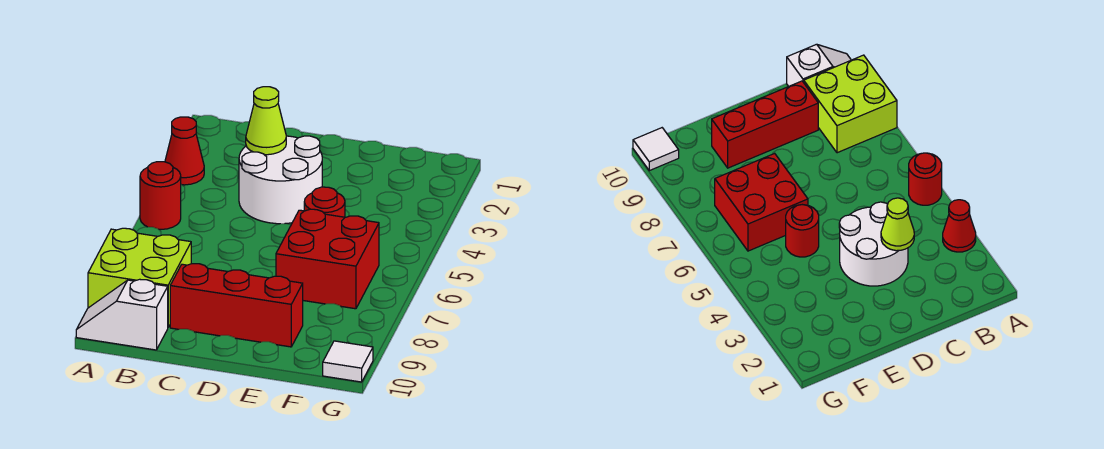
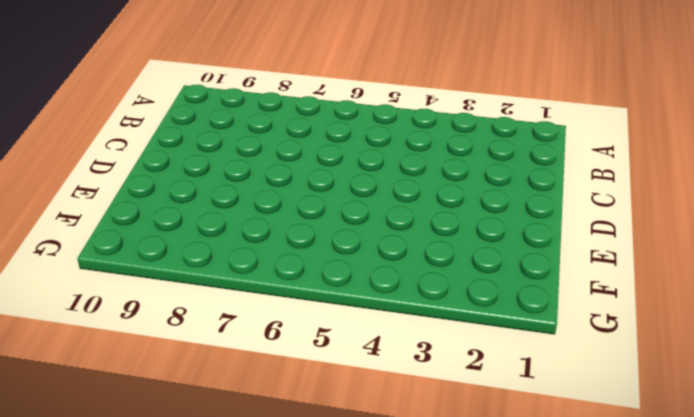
none -> red 1x1 cone [165,117,204,185]
none -> red 1x1 round brick [140,162,181,229]

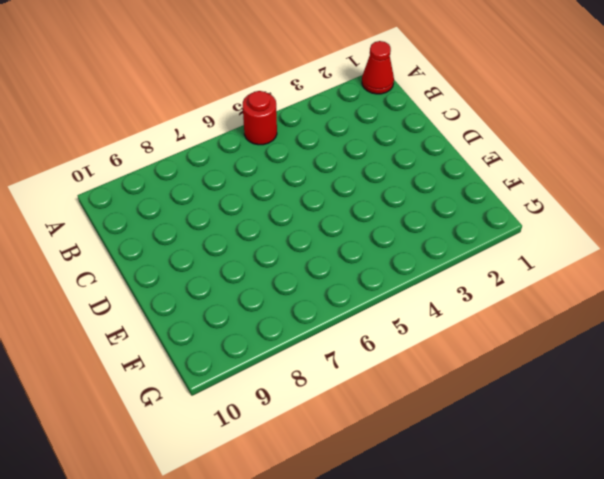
red 1x1 cone [362,41,394,94] -> red 1x1 cone moved to [165,117,204,185]
none -> lime 2x2 brick [88,228,191,327]
none -> white 1x2 slope [76,279,168,350]

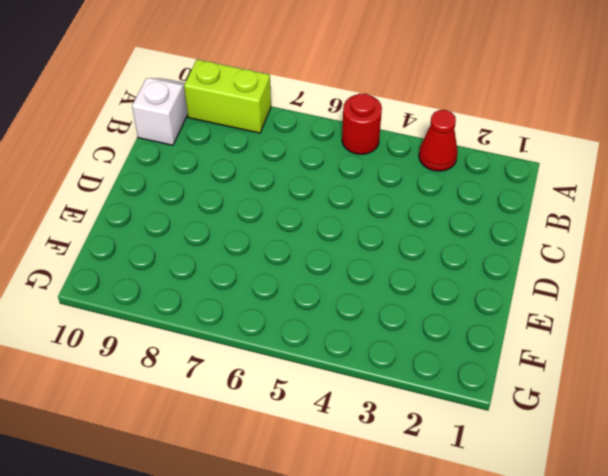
lime 1x2 brick [184,60,271,133] -> lime 2x2 brick [88,228,191,327]
none -> white 2x2 round brick [239,136,322,224]
none -> red 1x3 brick [170,264,303,347]

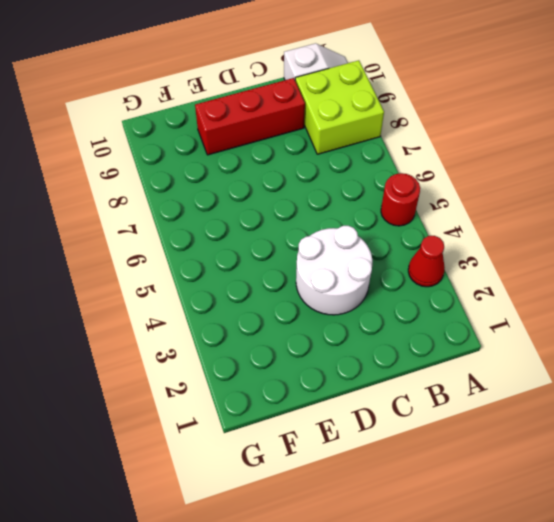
none -> red 1x1 round brick [304,187,345,217]
none -> red 2x2 brick [276,209,379,309]

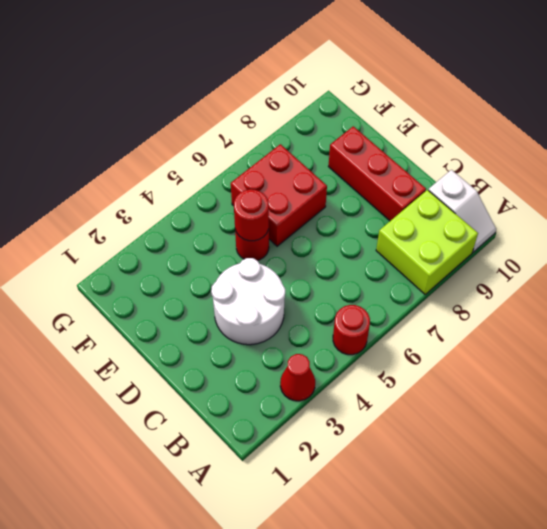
red 1x1 round brick [234,189,269,241] -> none
none -> white 1x1 tile [323,341,373,382]
none -> lime 1x1 cone [246,87,286,155]

